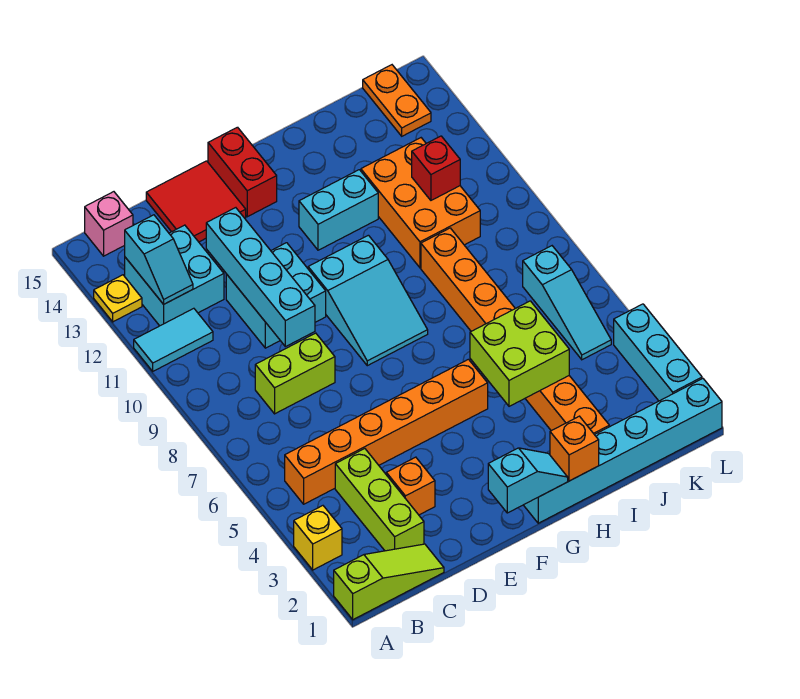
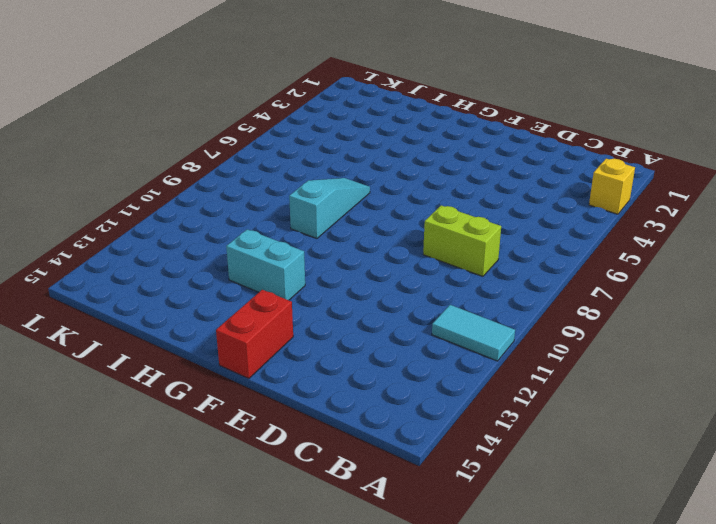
cyan 1x3 slope [289,178,370,239] -> cyan 1x3 slope moved to [523,246,611,360]
none -> lime 1x3 slope [334,544,444,620]
none -> yellow 1x1 plate [94,275,142,322]
none -> orange 1x6 brick [285,359,488,504]

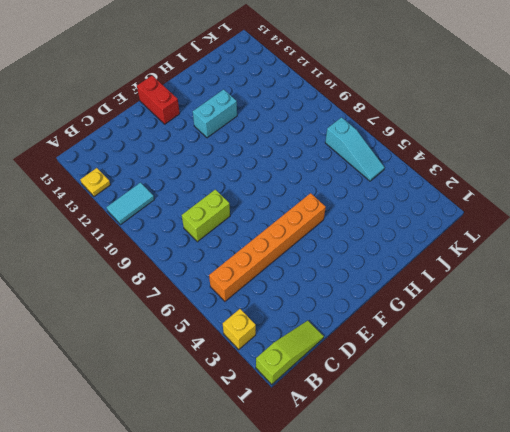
none -> cyan 2x2 brick [125,225,224,326]
none -> pink 1x1 brick [85,192,133,256]
none -> lime 1x3 brick [335,449,424,551]

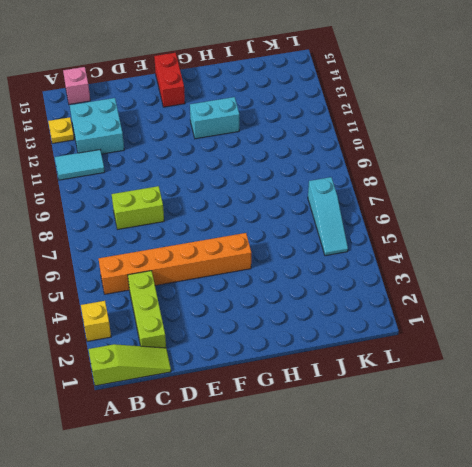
none -> orange 1x1 brick [386,457,435,515]
none -> cyan 2x2 brick [226,243,326,348]
none -> red 2x2 tile [146,161,246,242]

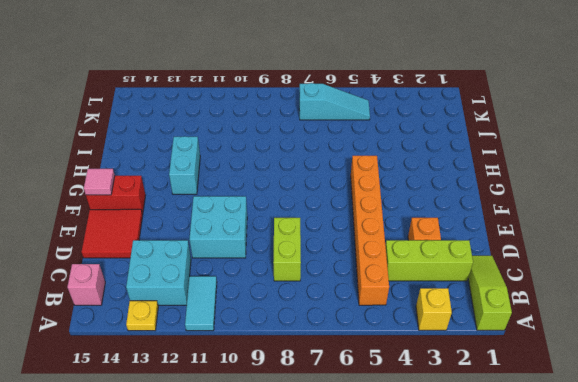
pink 1x1 tile [84,169,115,195] -> none
none -> cyan 2x3 slope [308,235,428,366]
none -> cyan 1x6 brick [524,379,722,523]
none -> orange 1x8 brick [421,228,609,435]

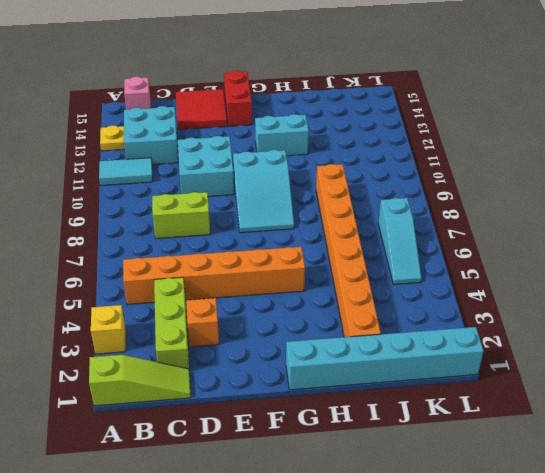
none -> orange 2x3 brick [361,138,480,268]
none -> orange 1x2 plate [363,65,431,136]
none -> cyan 1x3 brick [614,304,702,401]

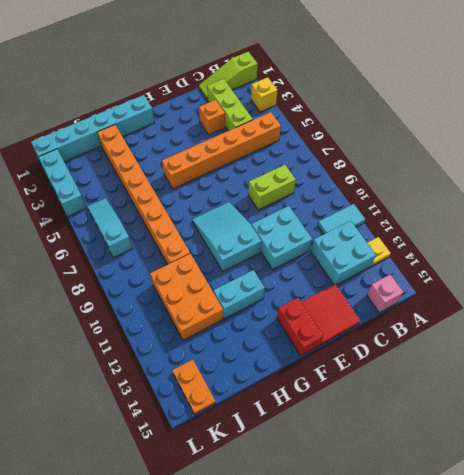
none -> cyan 1x2 slope [125,215,193,304]
none -> cyan 1x4 brick [206,208,315,347]
none -> cyan 1x2 slope [488,448,568,513]

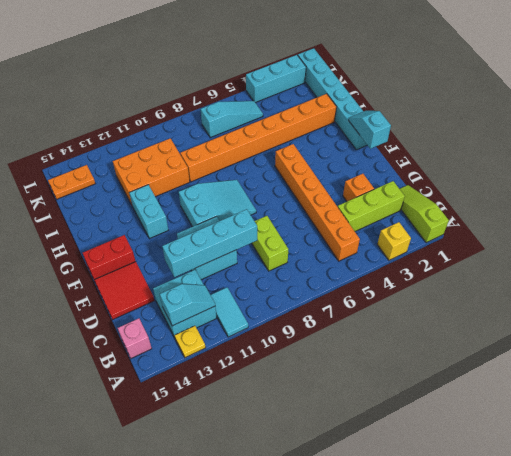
none -> orange 1x1 brick [550,416,599,481]
none -> lime 2x2 brick [470,301,569,406]
none -> red 1x1 brick [412,136,460,200]

